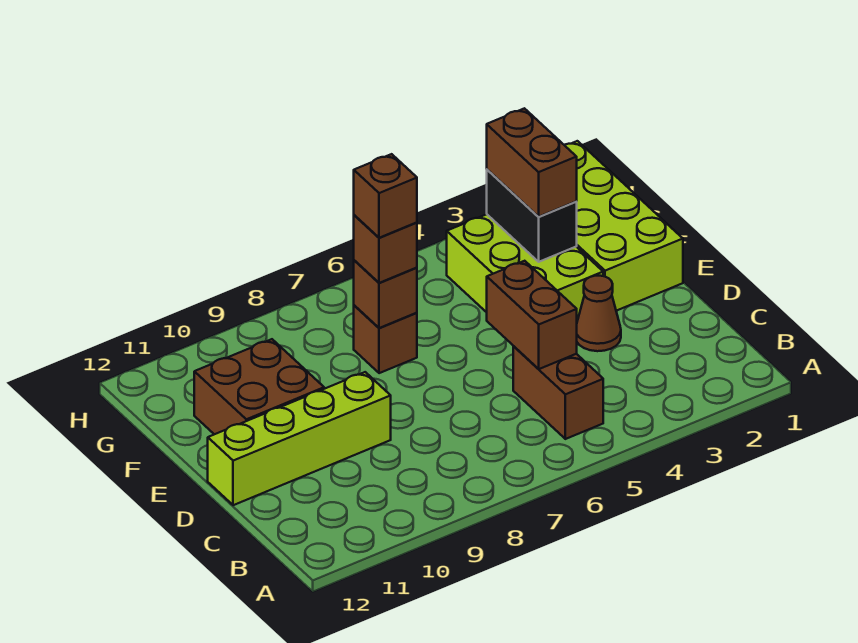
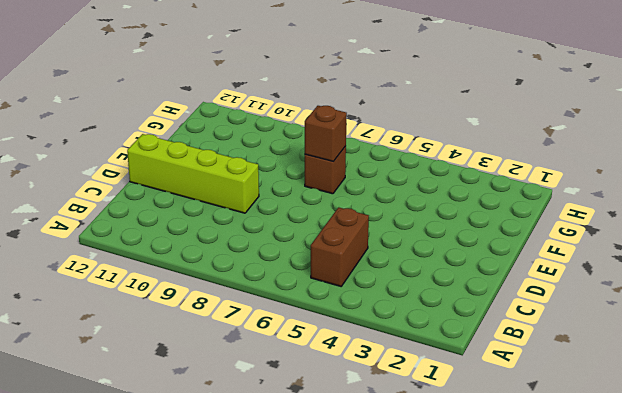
none -> brown 1x1 cone [577,276,621,351]
none -> lime 2x4 brick [565,141,683,311]
none -> lime 2x3 brick [447,214,603,321]

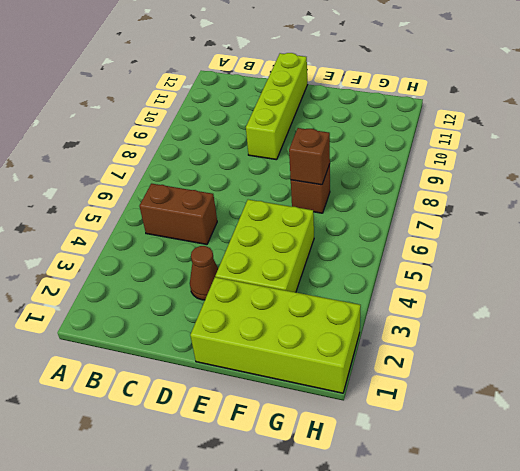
lime 2x3 brick [215,200,314,292] -> lime 2x3 brick turned to [447,214,603,321]
none -> brown 2x2 brick [194,339,324,434]
none -> brown 1x2 brick [487,261,577,369]
none -> black 1x2 brick [487,170,577,262]

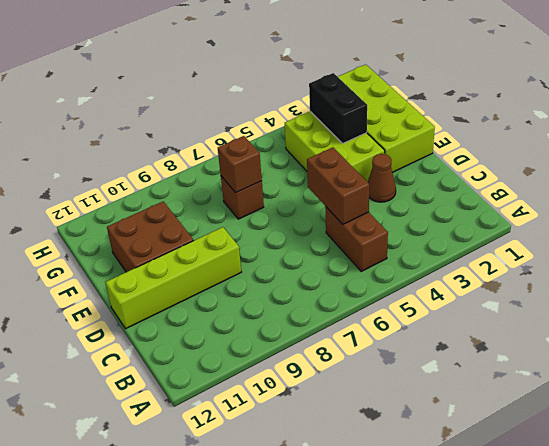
none -> brown 1x2 brick [487,108,577,217]
none -> brown 1x1 brick [354,215,417,283]
none -> brown 1x1 brick [354,154,417,238]

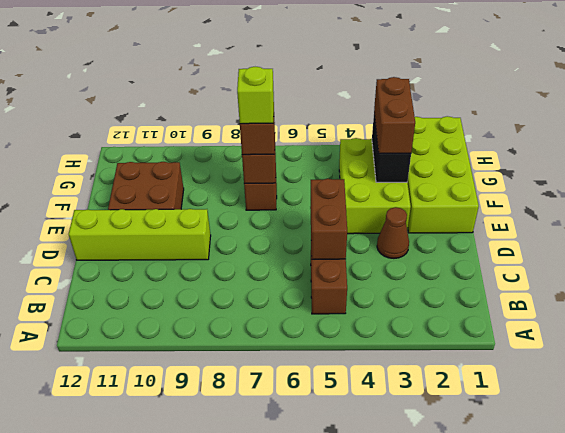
lime 1x1 brick [237,67,274,124] -> brown 1x1 brick [354,154,417,238]

